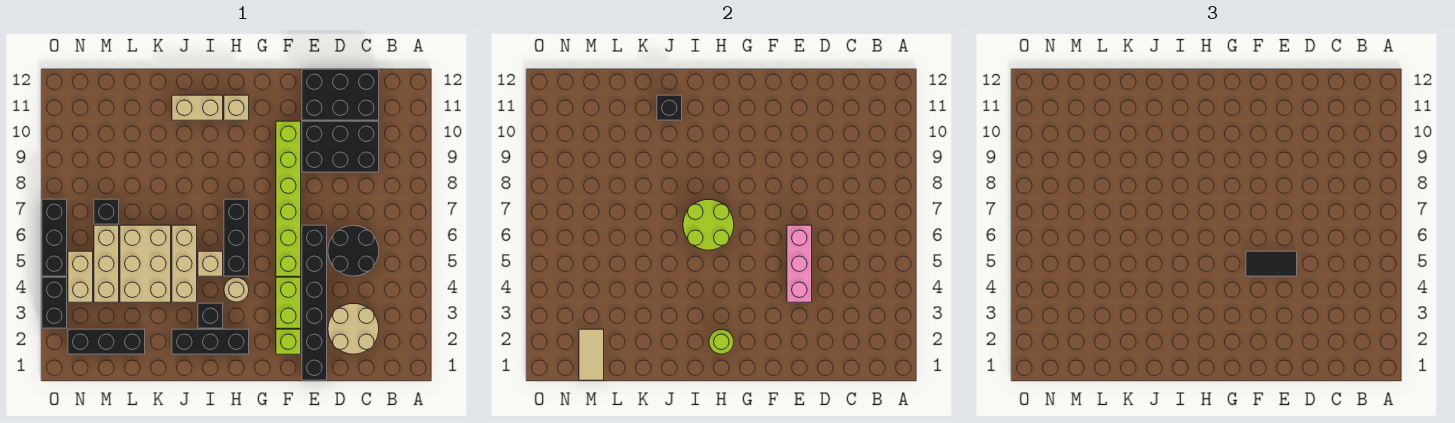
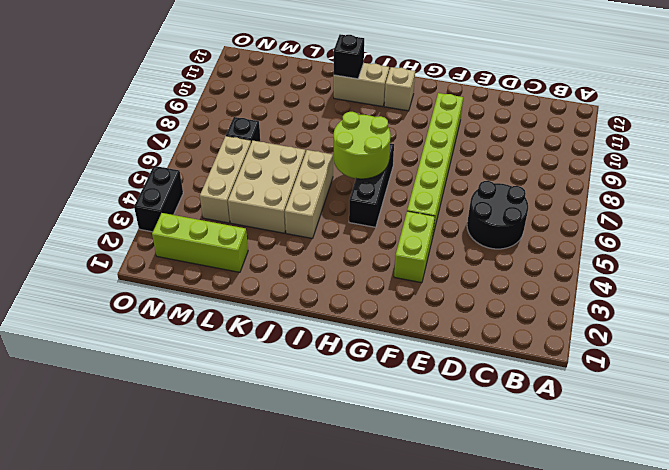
lime 1x3 brick [152,213,248,272] -> black 1x3 brick [68,329,145,354]
none -> tan 2x2 round brick [328,304,379,354]
none -> black 2x3 brick [302,121,379,172]
none -> black 2x3 brick [302,69,379,120]

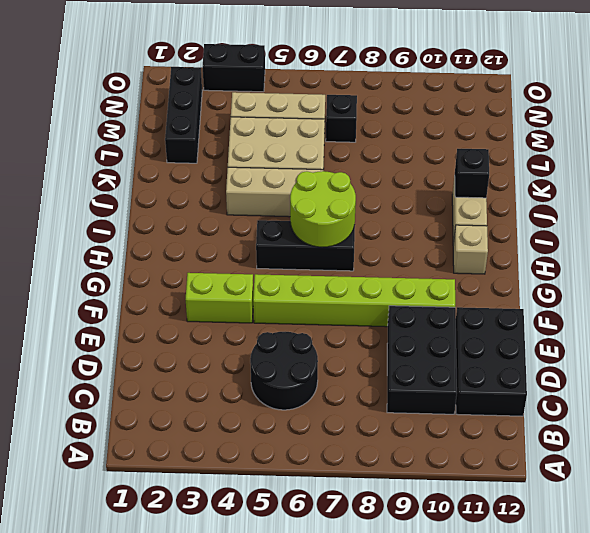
none -> tan 2x2 round brick [328,304,379,354]
none -> black 1x6 brick [302,225,327,380]
none -> lime 1x1 brick [276,329,301,354]

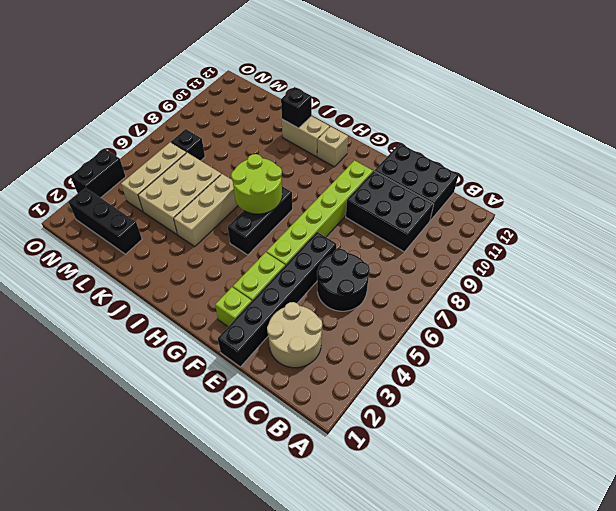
none -> black 1x3 brick [172,329,249,354]
none -> tan 1x1 round brick [224,278,249,302]
none -> black 1x1 brick [198,303,223,328]

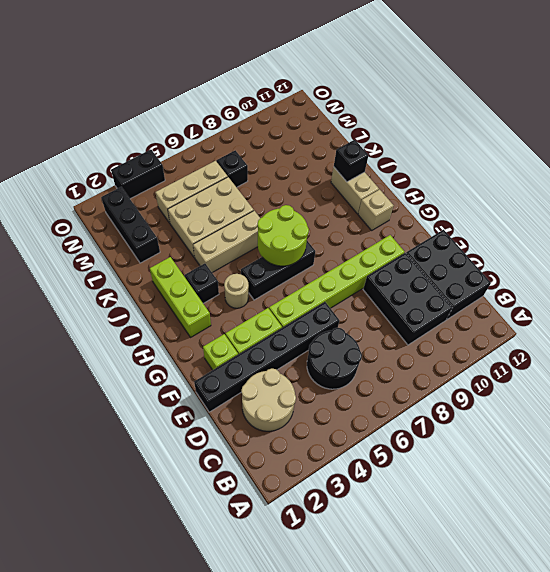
lime 1x3 brick [150,257,211,337] -> black 1x3 brick [172,329,249,354]
none -> tan 1x1 brick [198,251,223,276]
none -> tan 1x2 brick [68,251,93,302]
none -> black 1x3 brick [42,199,67,276]

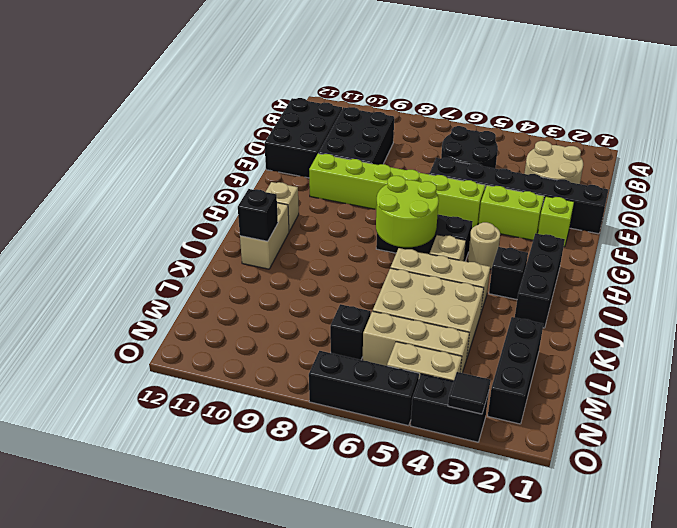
black 1x1 tile [448,372,490,414] -> none
none -> pink 1x3 brick [787,225,812,302]
none -> lime 1x1 round brick [709,330,734,354]
none -> tan 1x2 tile [579,329,604,380]

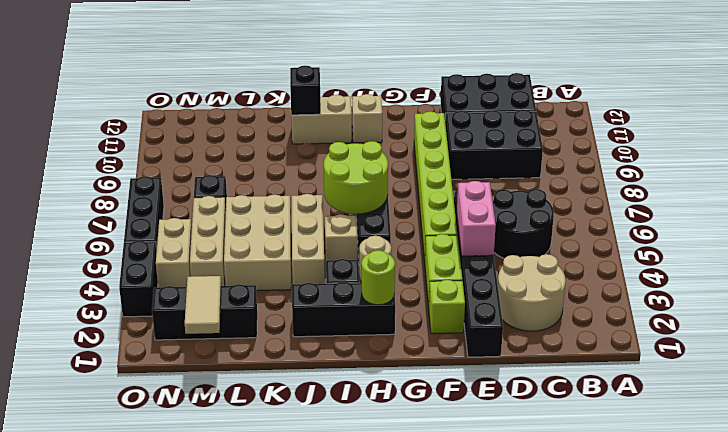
pink 1x2 brick [457,181,496,256] -> pink 1x3 brick [787,225,812,302]
none -> black 1x2 tile [1246,251,1297,276]

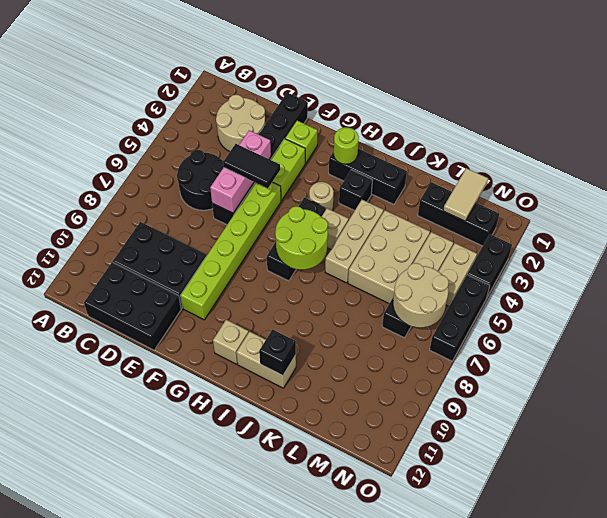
tan 2x2 round brick [393,263,449,328] -> none

